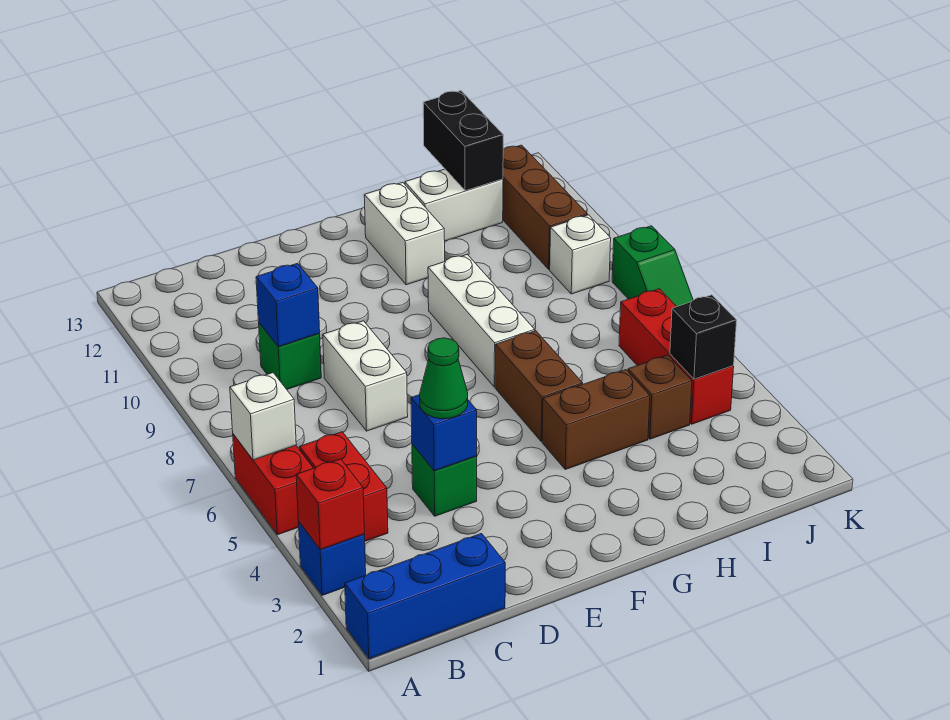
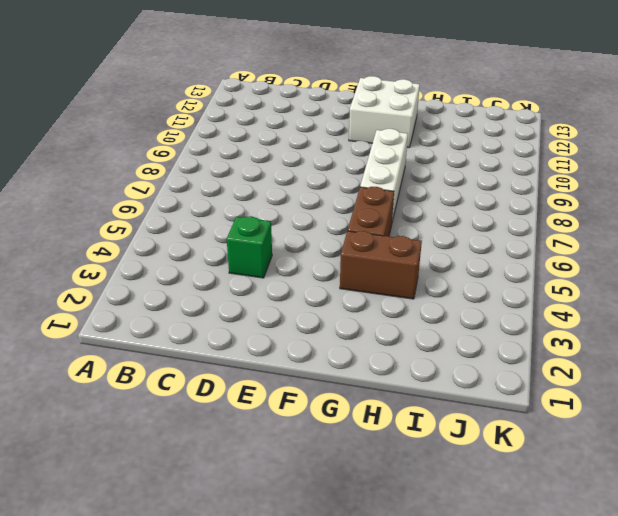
white 2x2 brick [349,76,420,148] -> white 1x2 brick [364,182,445,285]
none -> blue 1x3 brick [345,534,505,659]
none -> blue 1x1 brick [298,521,366,595]
none -> red 1x2 brick [233,434,313,535]

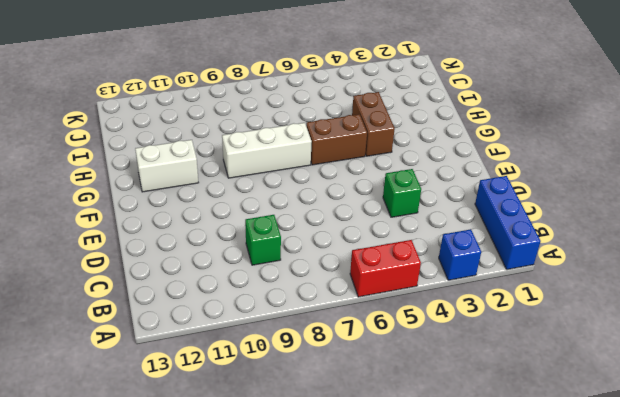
none -> red 1x2 brick [300,432,388,541]
none -> white 1x2 brick [323,321,408,431]
none -> white 1x2 brick [405,169,503,241]

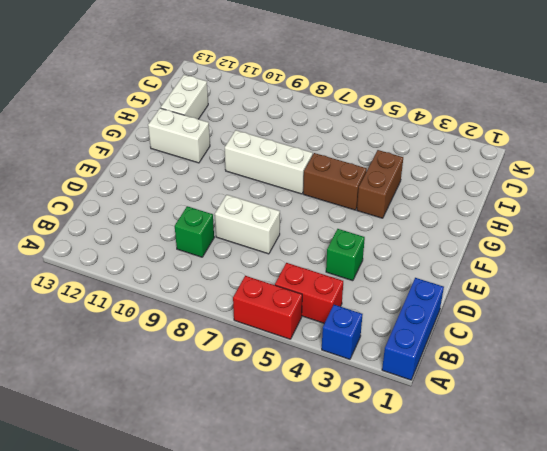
none -> brown 1x1 brick [628,355,692,439]
none -> red 1x3 brick [619,289,734,424]
none -> white 1x1 brick [550,215,611,294]

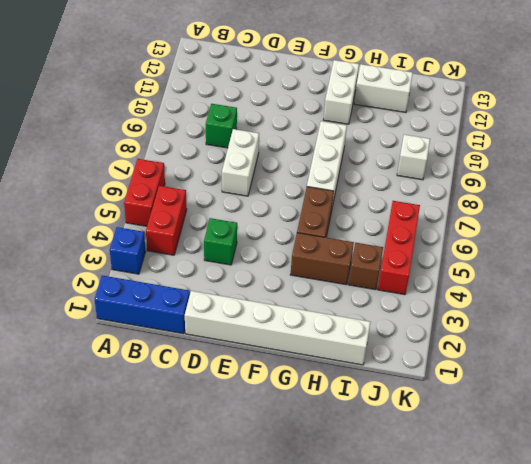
white 1x6 brick [185,291,371,365] -> none
none -> brown 1x3 brick [503,145,587,269]
none -> green 1x2 slope [612,226,693,306]
none -> red 1x1 brick [296,459,364,550]

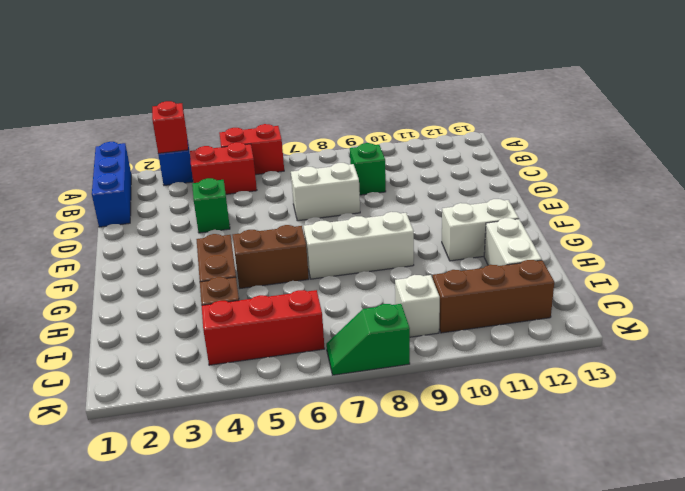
none -> white 1x1 brick [230,373,296,460]
none -> blue 1x1 brick [256,263,320,347]
none -> blue 1x1 brick [411,395,477,471]

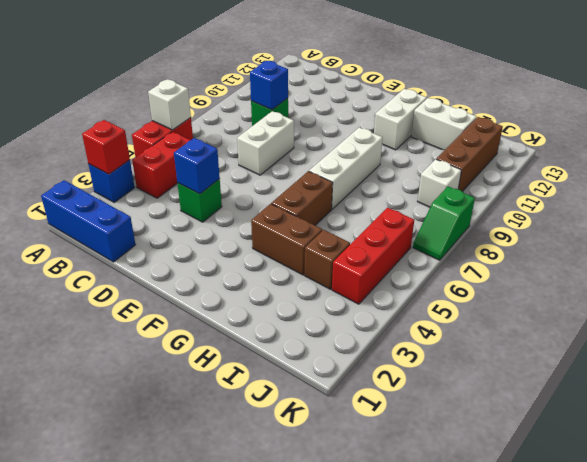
none -> black 1x2 brick [423,91,503,191]
none -> black 1x1 brick [670,295,737,379]
none -> green 1x1 cone [420,338,468,419]

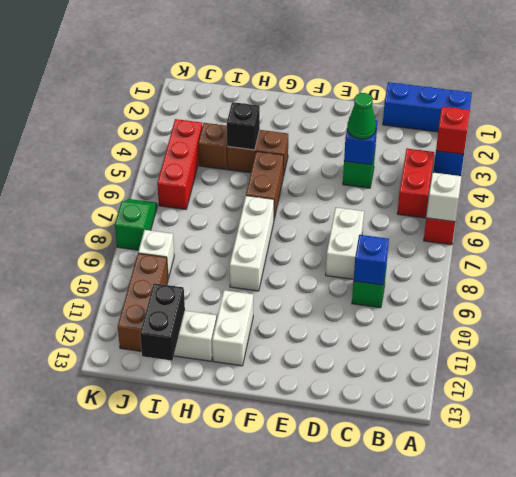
black 1x1 brick [227,102,260,150] -> black 1x1 brick moved to [670,295,737,379]

